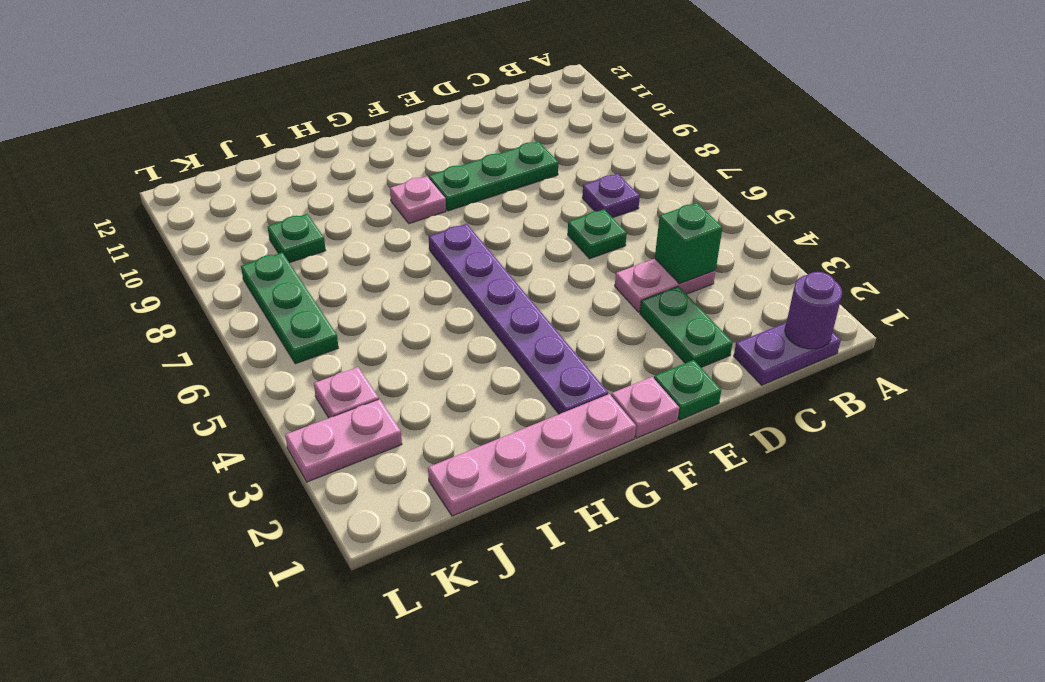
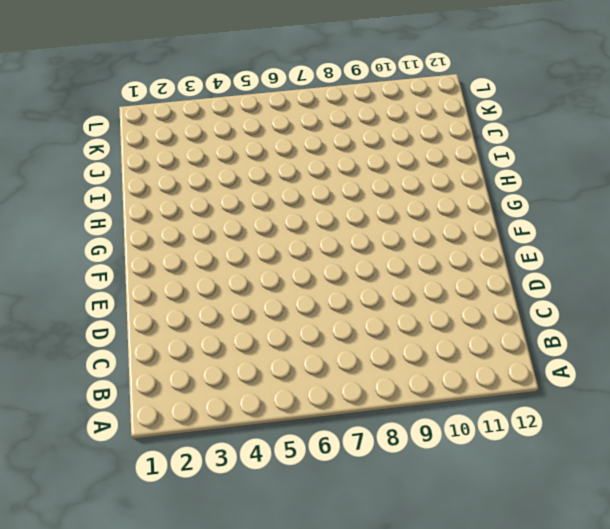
none -> purple 1x2 plate [734,323,841,385]
none -> pink 1x2 plate [615,259,716,312]
none -> purple 1x1 plate [582,174,640,218]

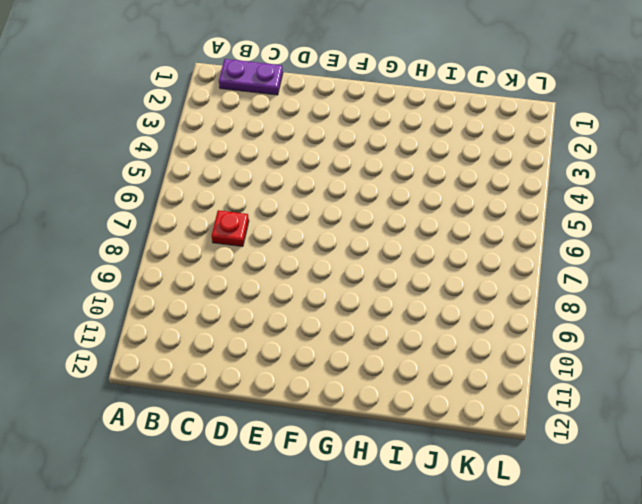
red 1x1 plate [211,210,249,247] -> purple 1x1 plate [582,174,640,218]
none -> pink 1x2 plate [615,259,716,312]
none -> green 1x2 plate [640,286,733,367]
none -> green 1x1 plate [568,209,627,259]

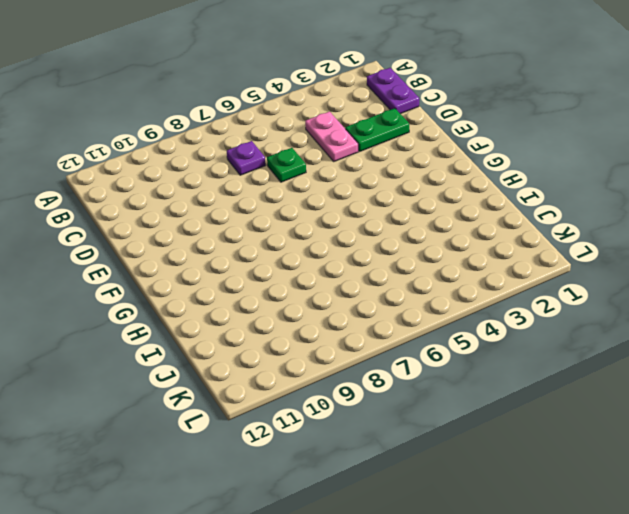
none -> green 1x3 plate [429,141,558,211]
none -> green 1x1 plate [654,360,721,420]
none -> pink 1x1 plate [611,377,679,438]

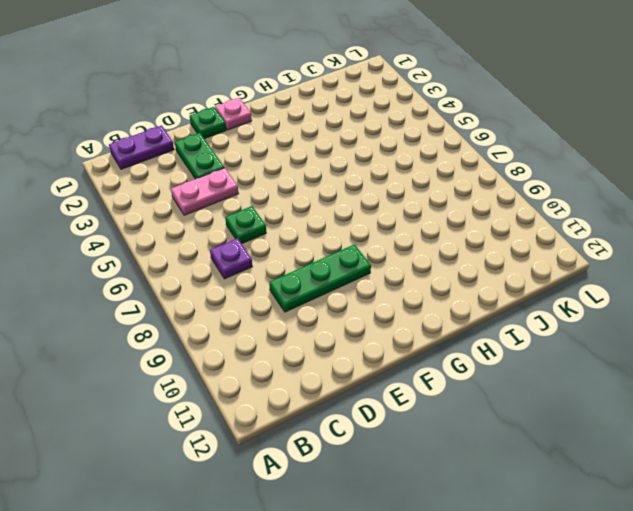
none -> pink 1x4 plate [428,394,636,516]
none -> purple 1x6 plate [429,224,608,414]
none -> pink 1x1 plate [390,176,446,224]

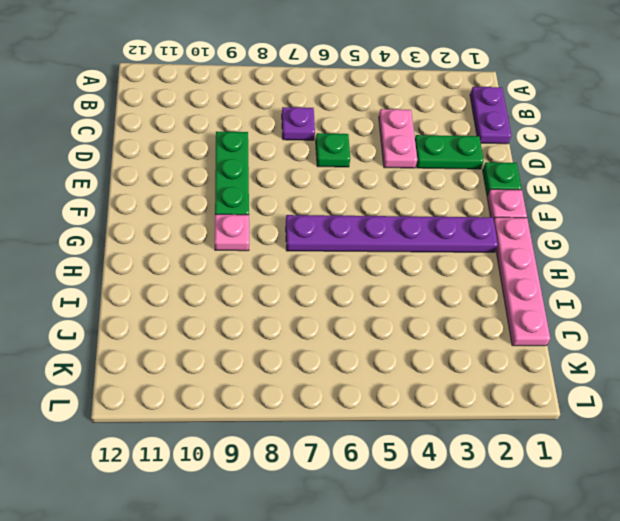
none -> green 1x1 plate [268,214,326,263]
none -> pink 1x2 plate [285,399,402,482]
none -> pink 1x1 plate [314,367,379,418]

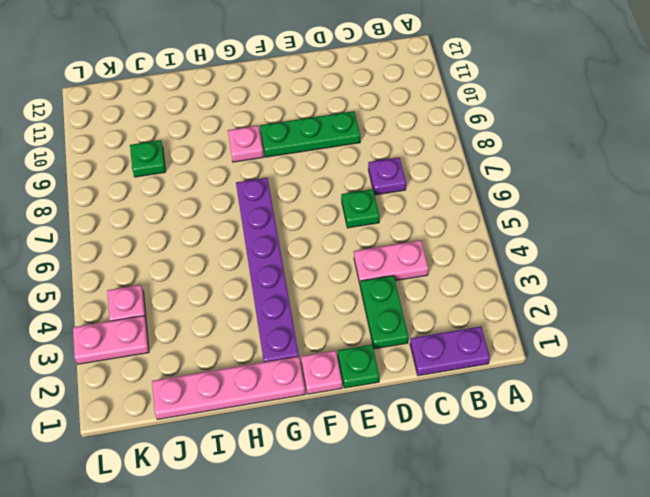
none -> green 1x3 plate [241,253,338,364]
none -> purple 1x1 round brick [785,272,842,349]
none -> green 1x1 brick [655,203,723,284]

